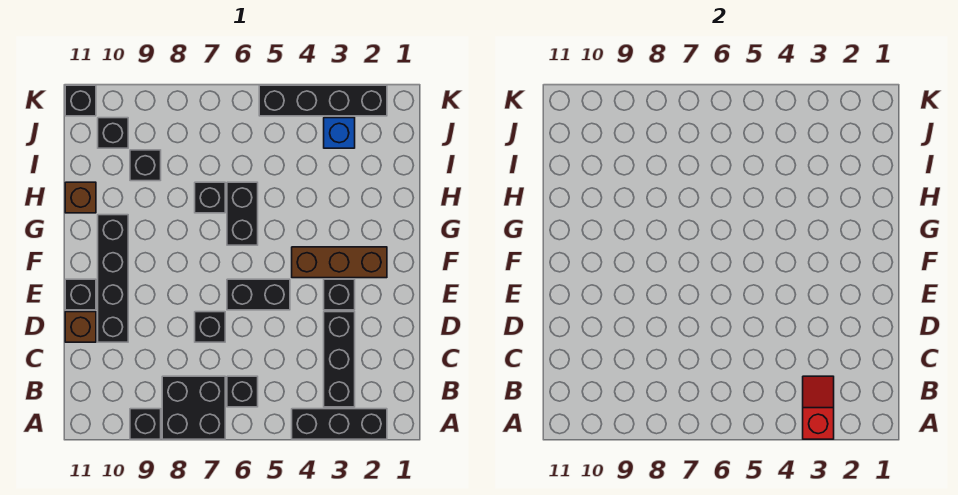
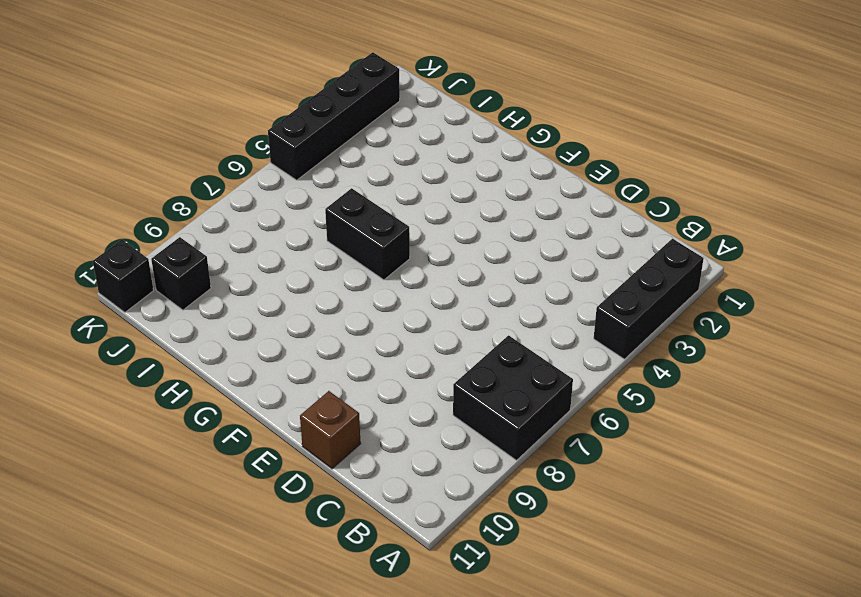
none -> black 1x1 brick [130,409,161,439]
none -> black 1x3 brick [324,312,355,407]
none -> black 1x1 brick [227,376,258,407]

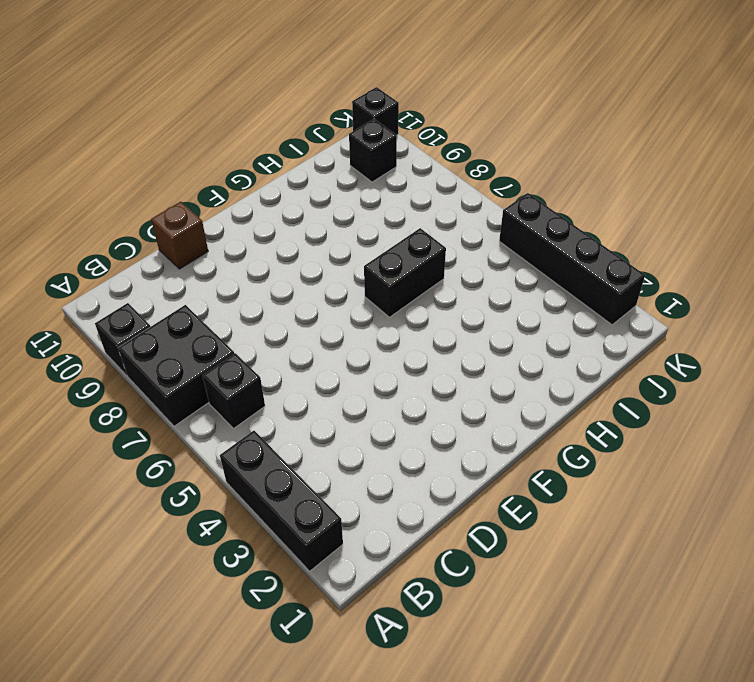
none -> black 1x3 brick [324,312,355,407]
none -> black 1x1 brick [195,312,225,342]
none -> black 1x4 brick [98,215,128,342]

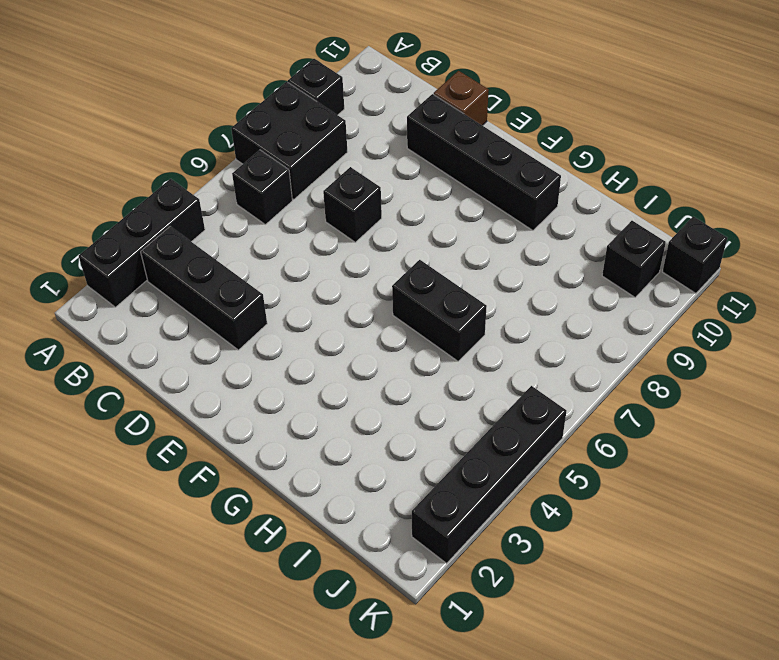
none -> black 1x1 brick [324,279,355,310]
none -> black 1x2 brick [227,279,290,310]
none -> black 1x1 brick [65,279,96,310]

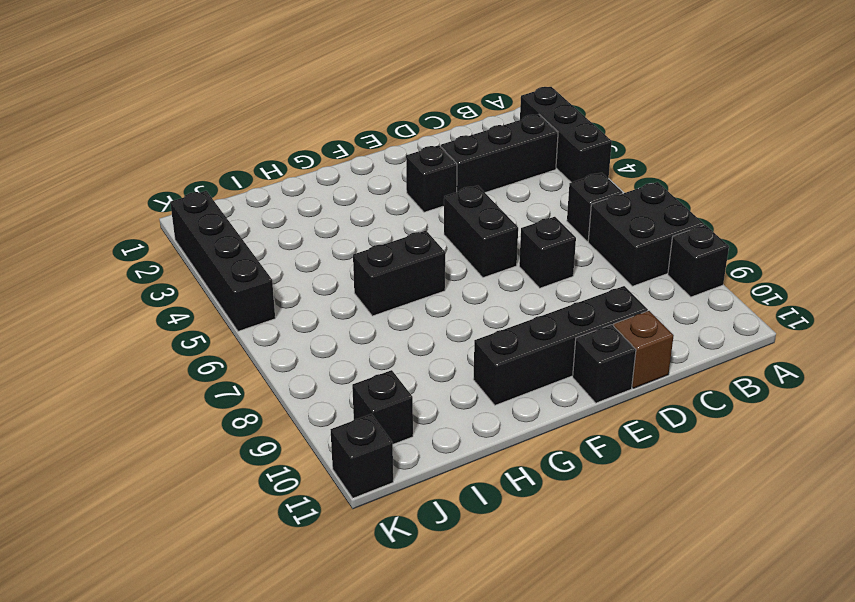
none -> brown 1x3 brick [292,247,387,278]
none -> black 1x1 brick [195,182,225,213]
none -> brown 1x1 brick [65,182,96,213]

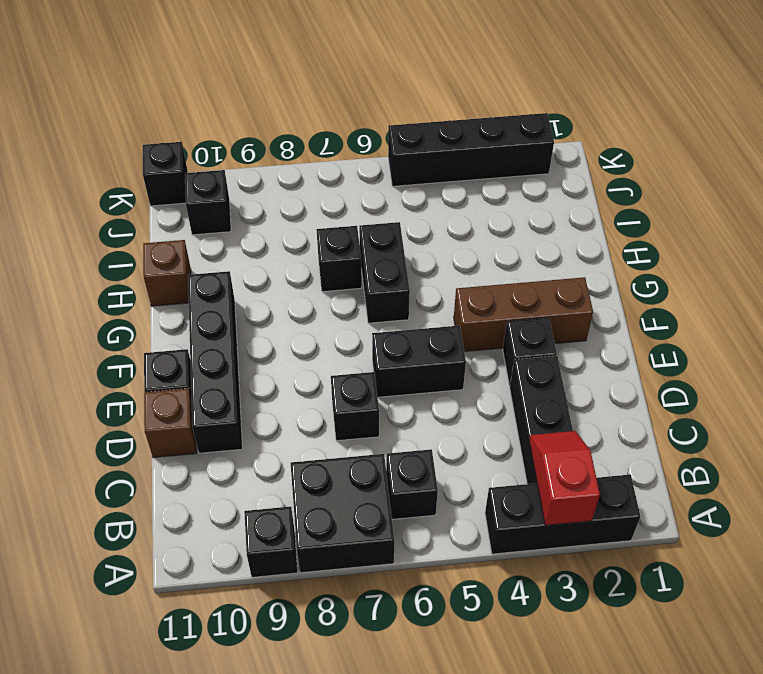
none -> black 1x1 brick [130,150,161,181]
none -> blue 1x1 brick [324,118,355,148]

